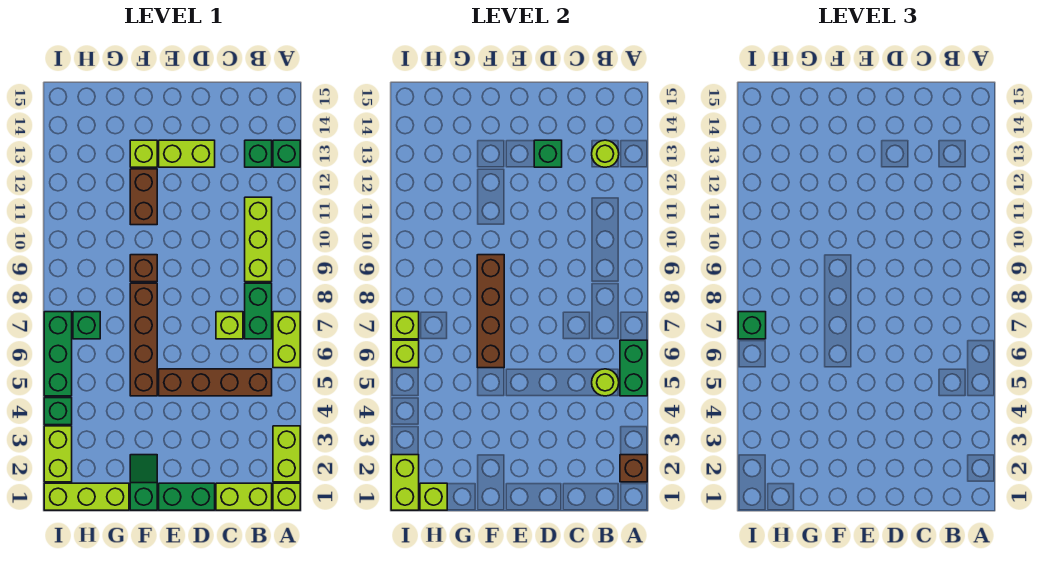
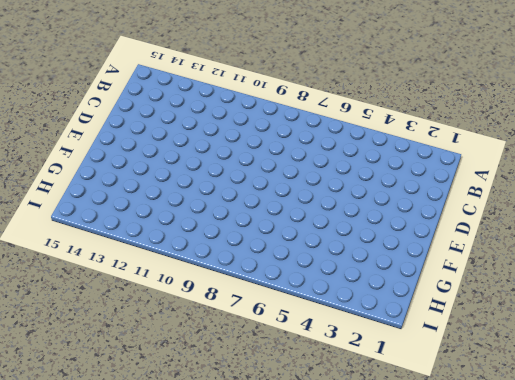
none -> lime 1x1 brick [273,483,300,510]
none -> lime 1x2 brick [273,426,300,482]
none -> lime 1x2 brick [273,312,300,368]
none -> green 1x1 brick [273,140,300,167]

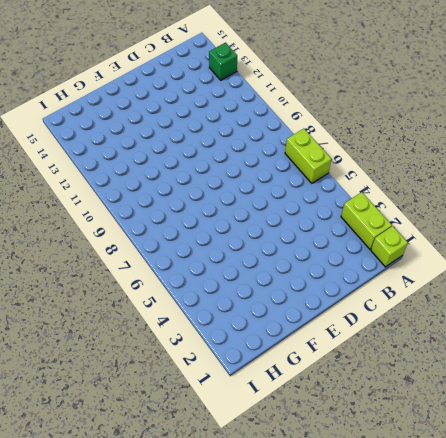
none -> lime 1x2 brick [216,483,272,510]
none -> brown 1x4 brick [159,369,272,396]
none -> green 1x2 brick [245,283,272,339]
none -> lime 1x3 brick [245,197,272,282]

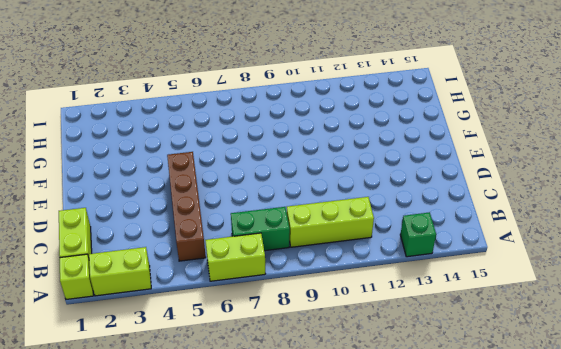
none -> green 1x1 brick [245,140,272,167]
none -> lime 1x1 brick [216,312,243,339]
none -> green 1x2 brick [159,483,215,510]
none -> lime 1x2 brick [159,140,215,167]

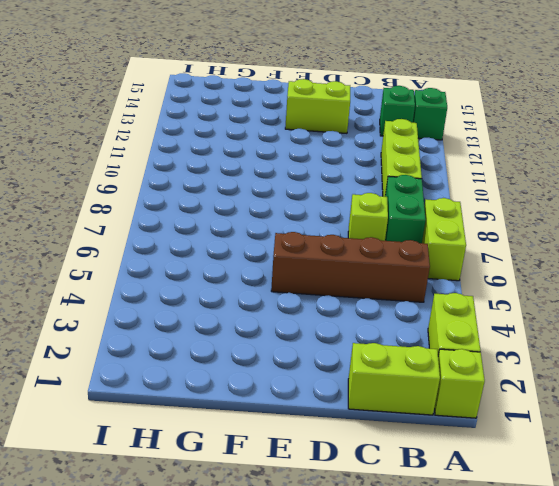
none -> green 1x2 brick [159,483,215,510]
none -> green 1x2 slope [130,455,157,510]
none -> brown 1x4 brick [130,283,157,396]
none -> brown 1x1 brick [130,255,157,282]

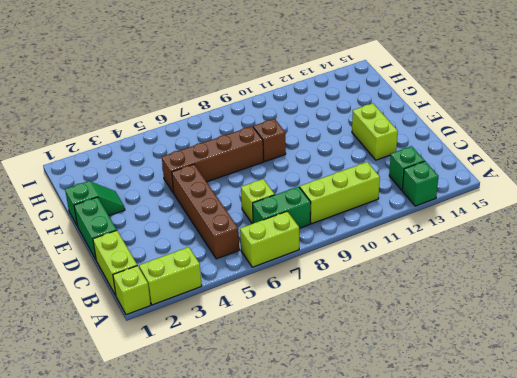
none -> brown 1x2 brick [130,169,157,225]
none -> lime 1x1 brick [130,140,157,167]
none -> lime 1x3 brick [44,483,129,510]
none -> green 1x1 brick [73,312,100,339]

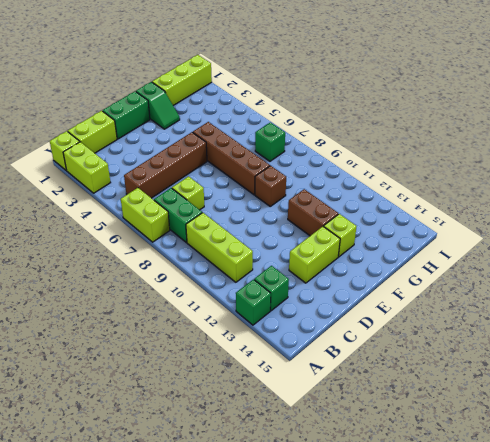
none -> lime 1x2 brick [44,426,72,482]
none -> green 1x1 brick [44,398,72,425]
none -> green 1x3 brick [44,312,72,396]
none -> brown 1x1 brick [620,455,647,482]

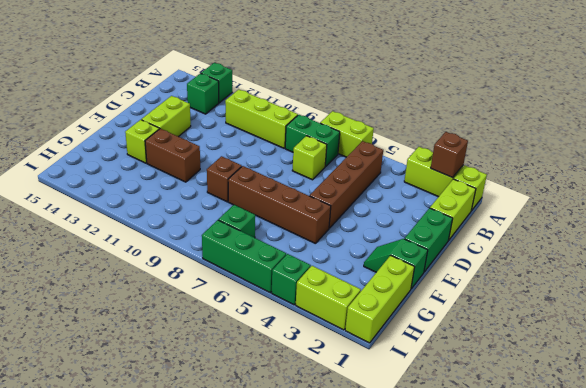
none -> green 1x2 brick [620,340,647,396]
none -> lime 1x1 round brick [592,369,619,396]
none -> lime 1x1 round brick [592,140,619,167]
none -> green 1x1 brick [534,140,562,167]

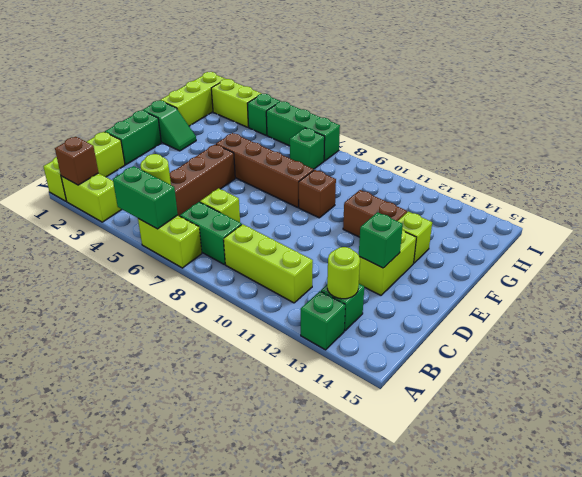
none -> brown 1x4 brick [477,255,504,368]
none -> lime 1x1 brick [420,483,447,510]
none -> lime 1x2 brick [391,455,419,510]
none -> lime 1x1 brick [391,340,419,368]

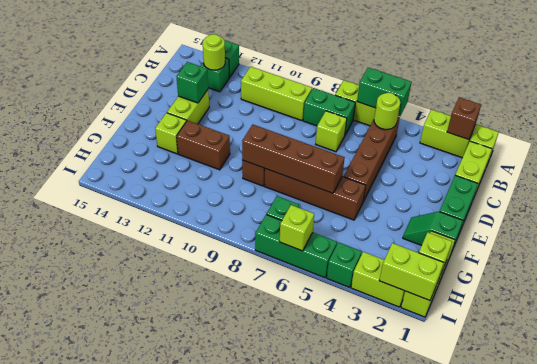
none -> lime 1x1 brick [391,312,419,339]
none -> green 1x1 brick [738,312,766,339]

